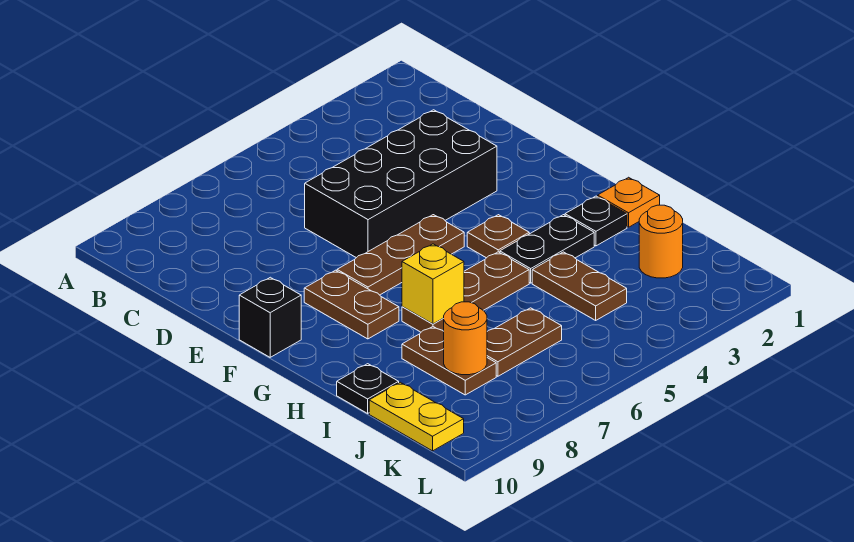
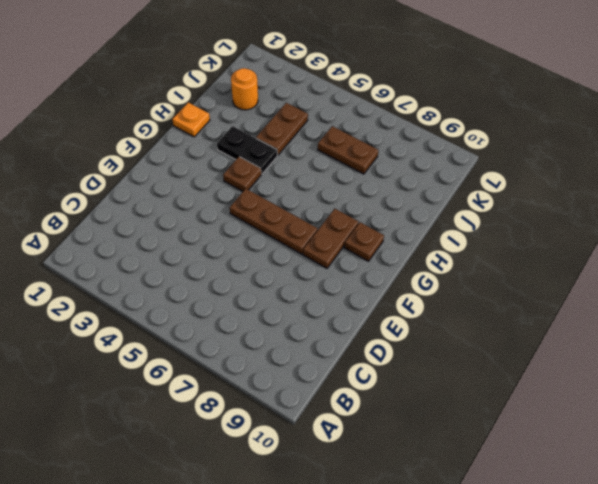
brown 1x1 plate [344,222,384,261] -> none
none -> black 2x4 brick [305,110,497,258]
none -> black 1x1 brick [239,277,301,357]
none -> black 1x1 plate [565,196,627,246]

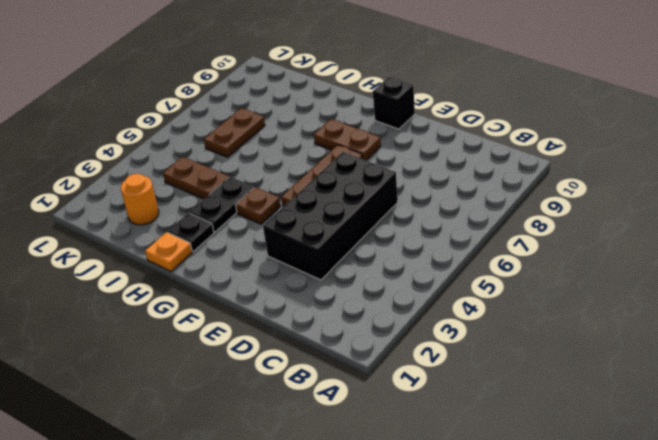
none -> brown 1x3 plate [402,252,529,332]
none -> brown 1x2 plate [402,327,496,395]
none -> black 1x1 plate [337,364,399,413]

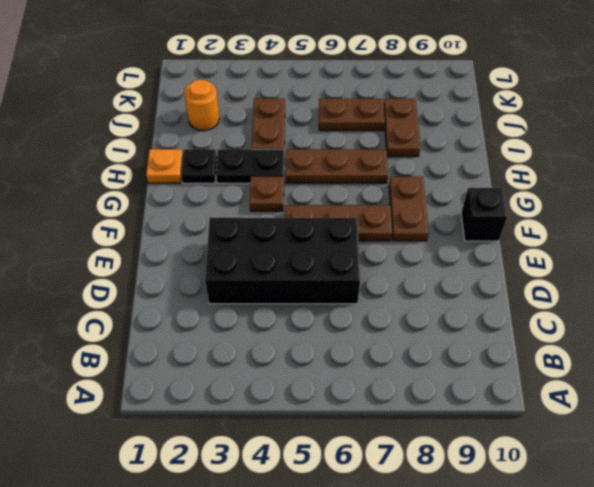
none -> black 1x1 plate [337,364,399,413]
none -> yellow 1x2 plate [369,382,464,451]
none -> yellow 1x1 brick [402,244,464,324]

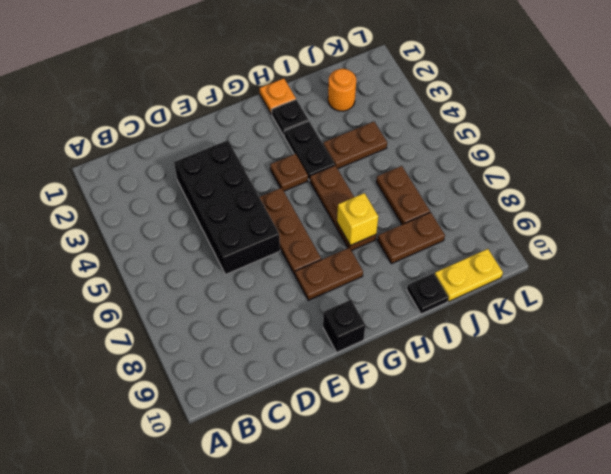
none -> orange 1x1 round brick [444,302,487,375]

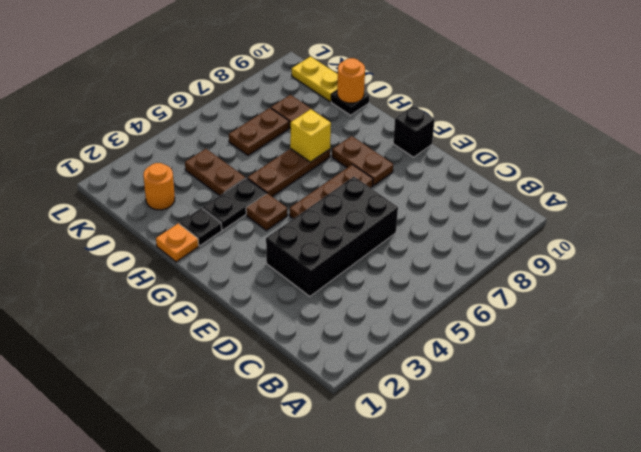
orange 1x1 round brick [337,58,365,103] -> orange 1x1 round brick moved to [444,302,487,375]

